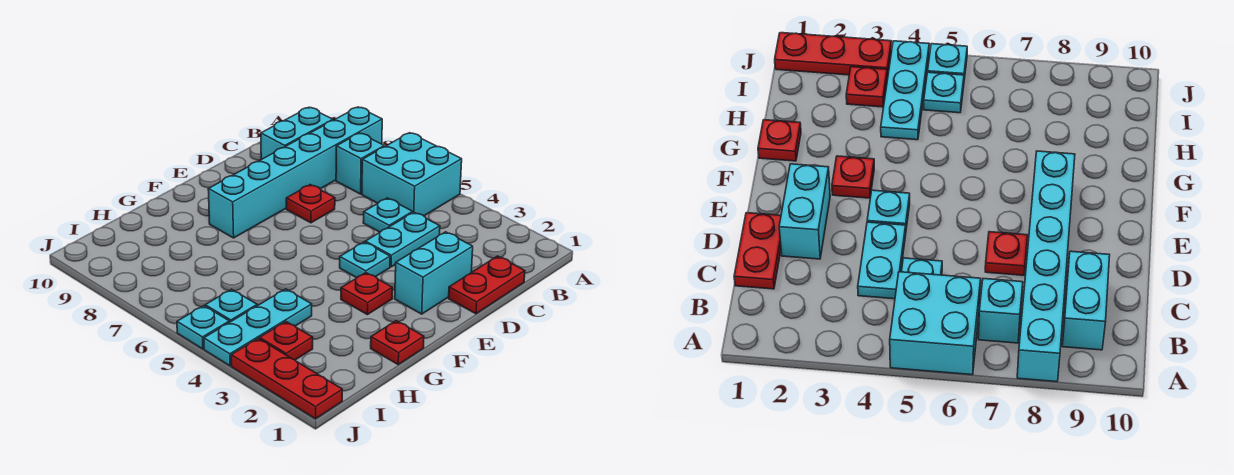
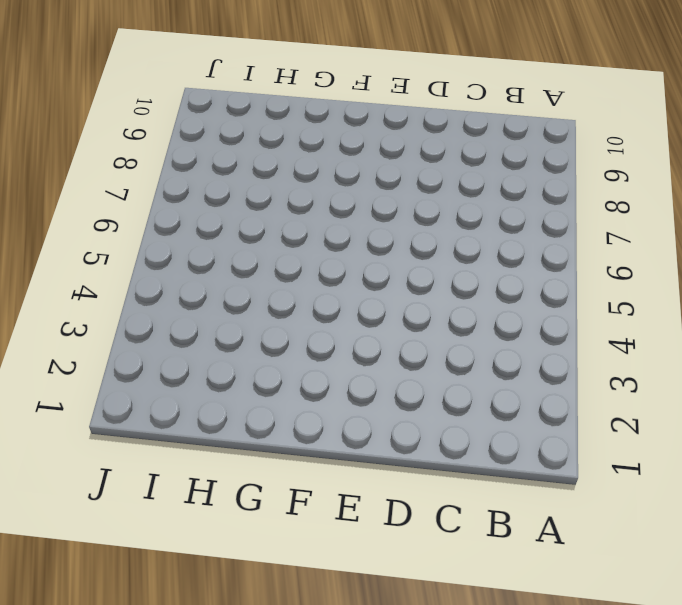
none -> cyan 2x2 brick [362,133,462,216]
none -> cyan 1x6 brick [208,107,382,238]
none -> cyan 1x1 brick [336,133,384,194]

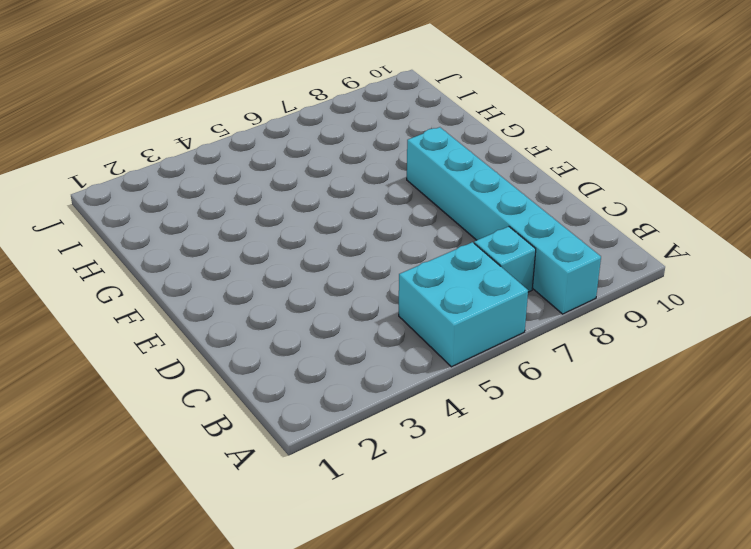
none -> cyan 1x2 brick [261,107,333,159]
none -> red 1x2 plate [449,256,525,314]
none -> cyan 1x2 plate [365,212,440,267]

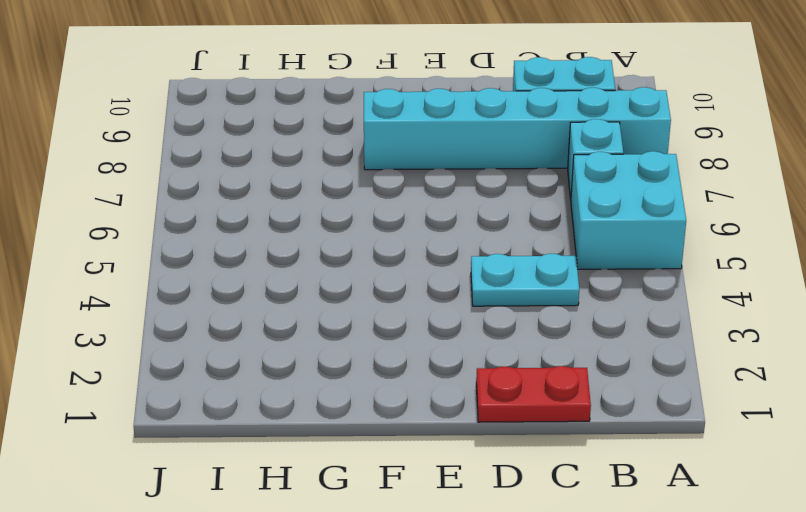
none -> cyan 1x1 plate [363,198,413,232]
none -> cyan 1x2 brick [395,232,473,314]
none -> red 1x1 plate [286,185,335,223]

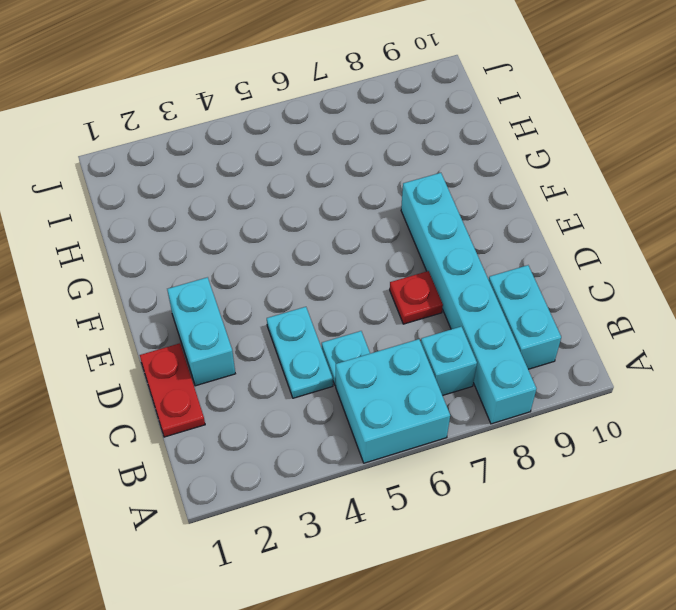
none -> cyan 1x1 plate [340,242,390,278]
none -> red 1x1 plate [341,273,392,315]
none -> red 1x1 plate [371,321,424,364]

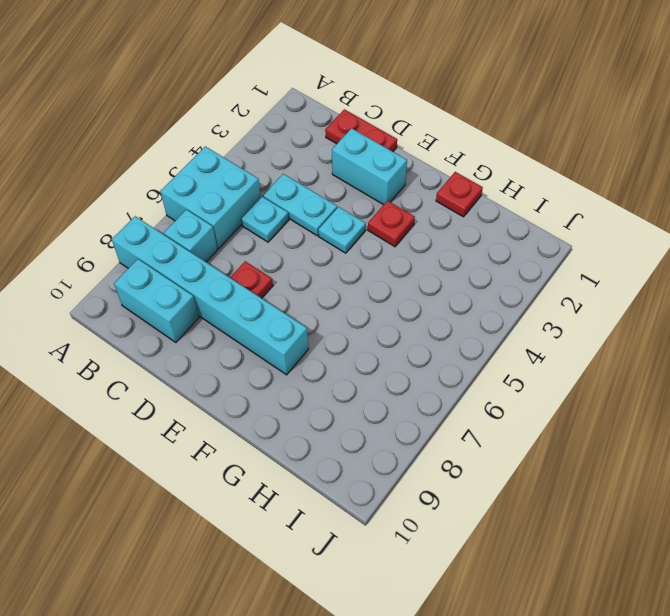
none -> cyan 1x3 plate [204,289,312,366]
none -> red 1x1 plate [260,322,313,360]
none -> cyan 1x1 plate [205,289,257,322]

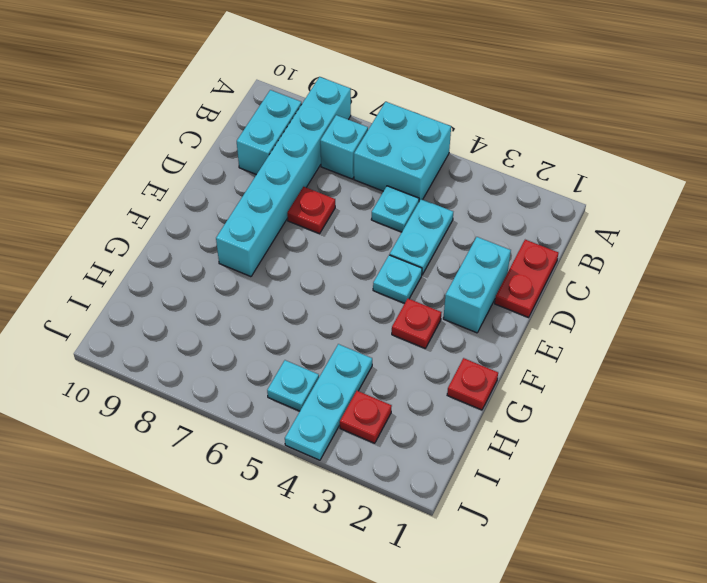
none -> red 1x3 plate [231,338,342,419]
none -> cyan 1x1 plate [177,306,229,349]

